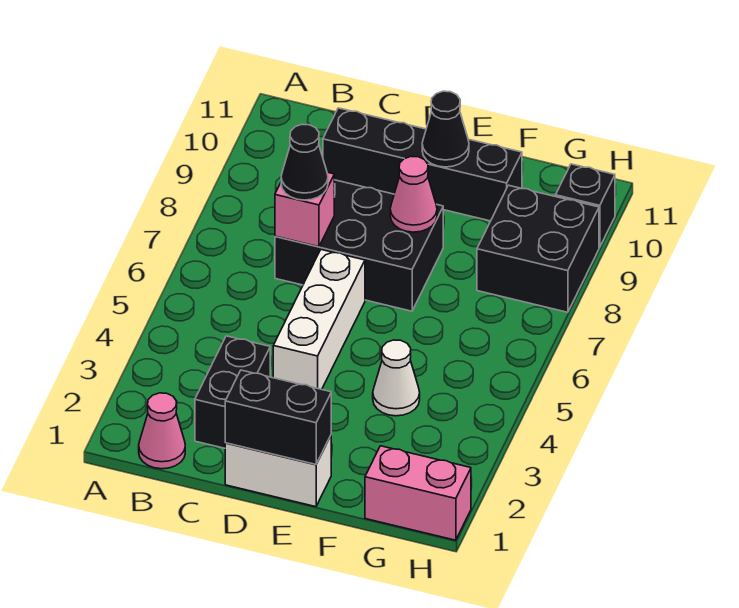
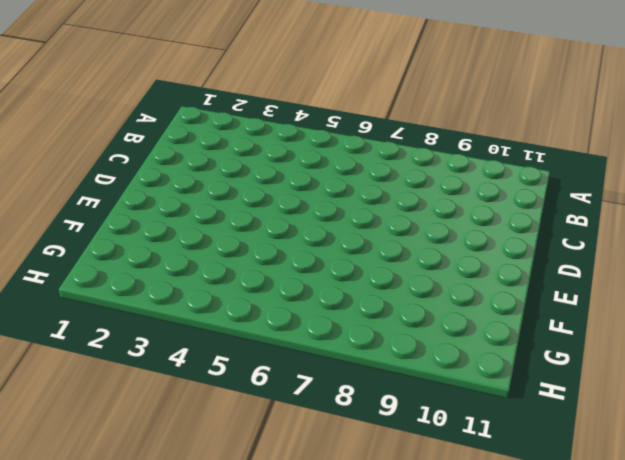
none -> pink 1x1 cone [139,393,185,469]
none -> black 1x2 brick [195,336,270,448]
none -> black 2x3 brick [275,180,443,311]

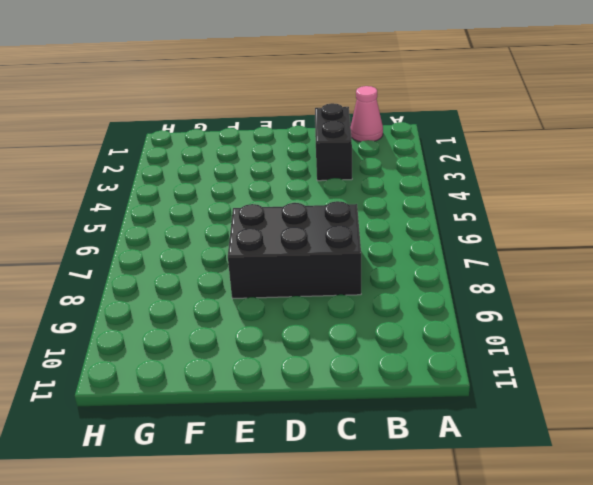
none -> black 1x4 brick [323,108,522,221]
none -> white 1x2 brick [225,436,331,507]
none -> white 1x3 brick [273,250,365,389]

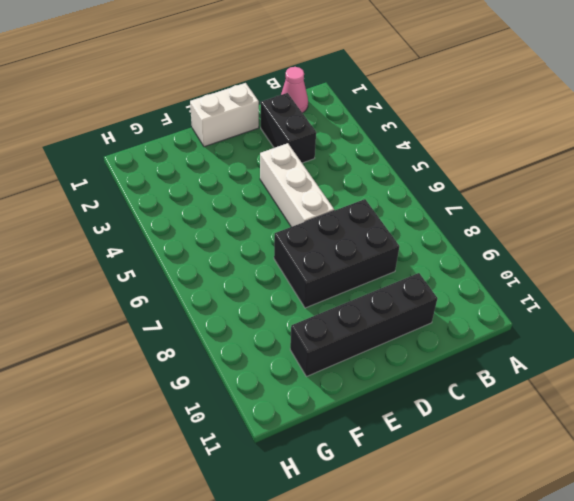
none -> white 1x1 cone [373,340,420,416]
none -> pink 1x2 brick [365,446,471,540]
none -> black 2x2 brick [477,185,599,312]

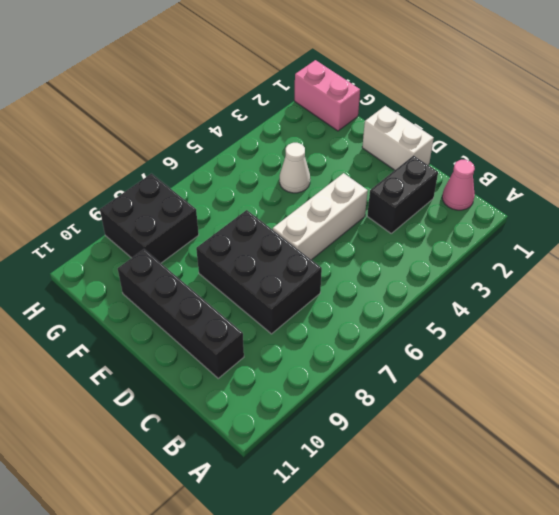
none -> black 1x1 brick [556,164,615,247]
none -> pink 1x1 brick [275,172,334,247]
none -> black 1x2 brick [225,370,331,464]

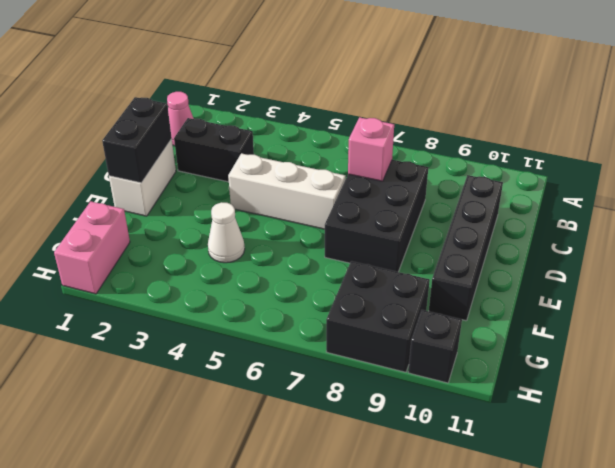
none -> pink 1x1 cone [390,157,437,232]
none -> black 1x1 cone [422,91,469,167]
none -> black 1x1 cone [281,124,328,200]

